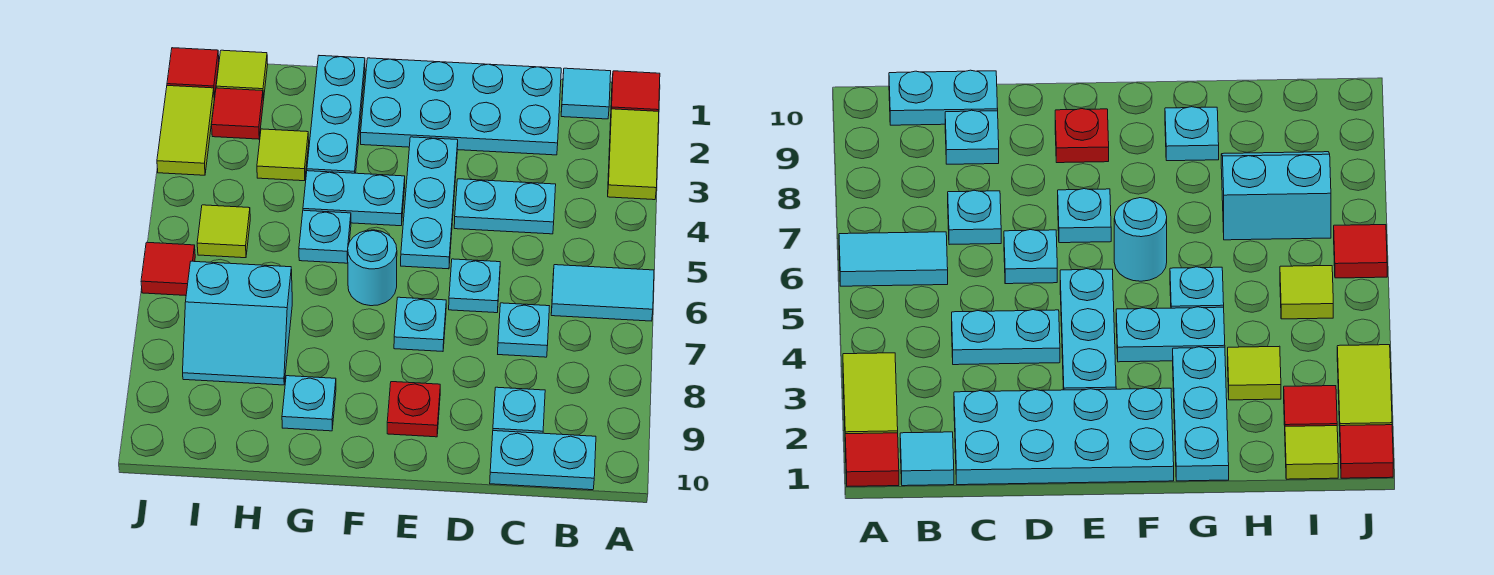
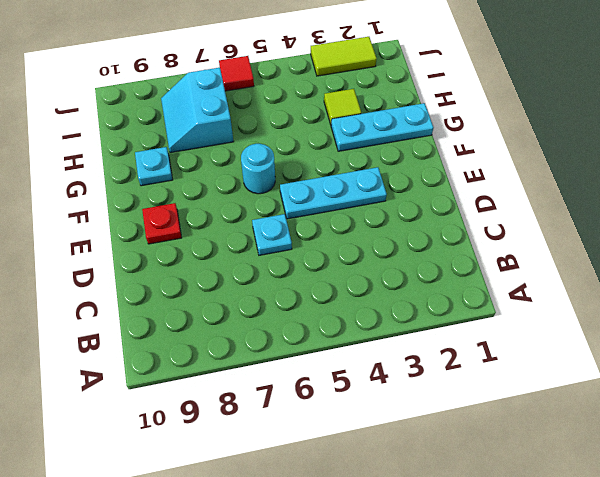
none -> red 1x1 tile [611,71,660,111]
none -> lime 1x2 tile [608,109,659,200]
none -> cyan 1x2 tile [551,265,654,321]

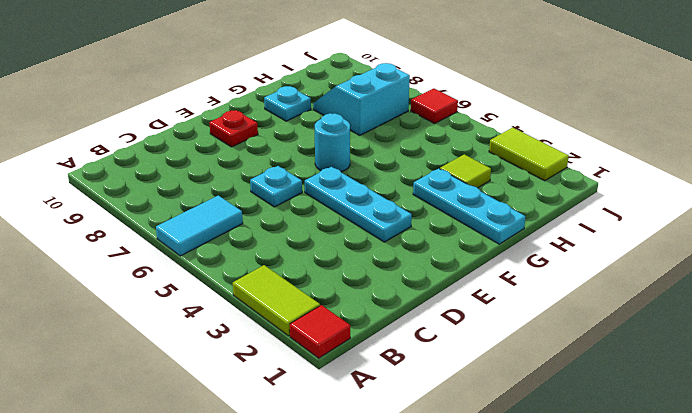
none -> cyan 1x1 tile [561,68,611,119]
none -> cyan 1x2 plate [490,431,596,490]
none -> cyan 2x4 plate [361,58,561,155]

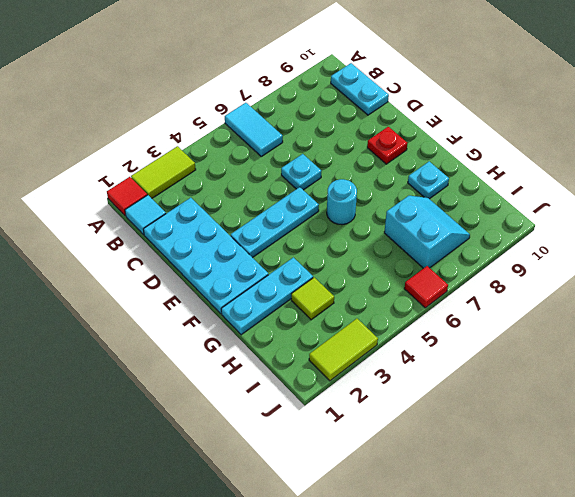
none -> cyan 1x2 plate [454,179,556,234]
none -> cyan 1x1 plate [498,303,549,357]
none -> cyan 1x1 plate [493,387,545,433]

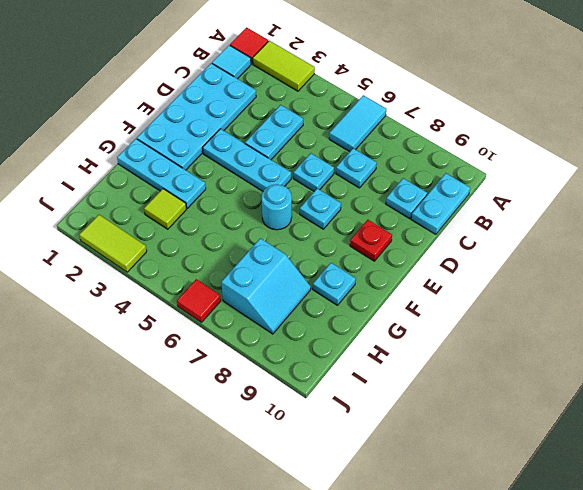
none -> cyan 1x2 plate [303,171,405,226]
none -> cyan 1x1 plate [299,210,351,263]
none -> lime 1x1 tile [216,50,268,101]

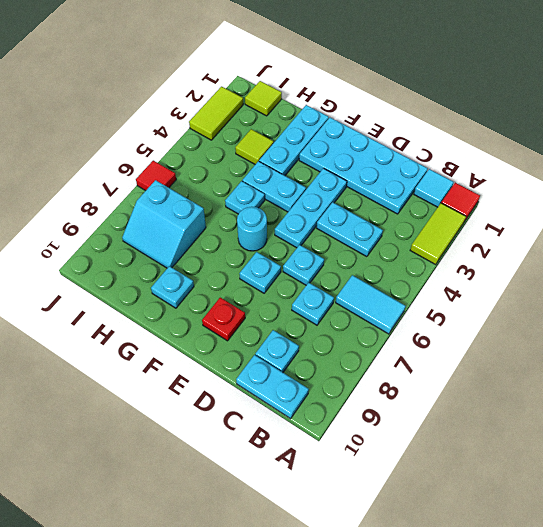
none -> red 1x1 tile [212,88,263,139]
none -> lime 1x1 tile [197,205,250,258]
none -> red 1x1 tile [167,48,219,98]

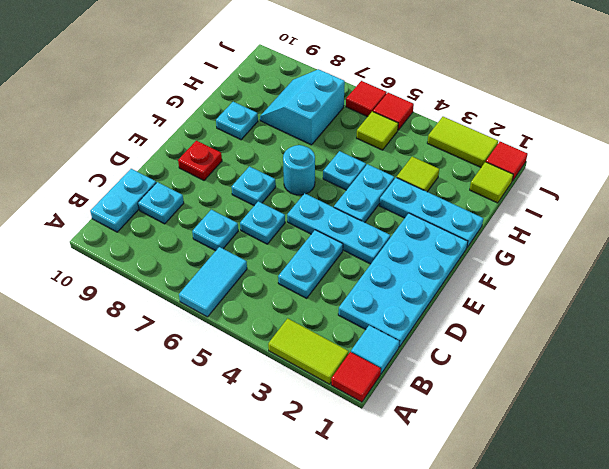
red 1x1 tile [373,93,414,130] -> red 1x1 tile moved to [212,88,263,139]

